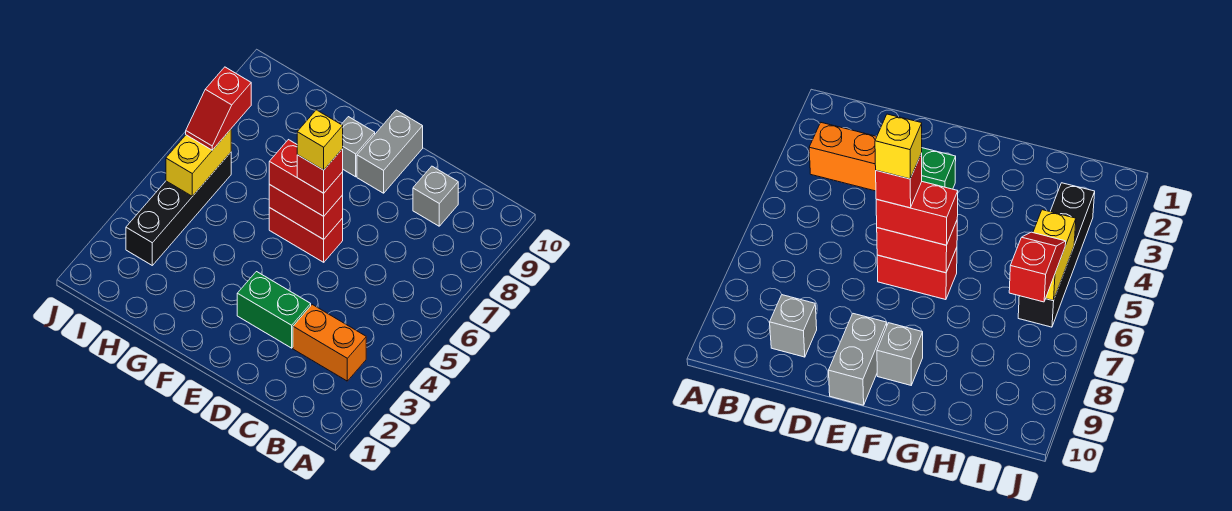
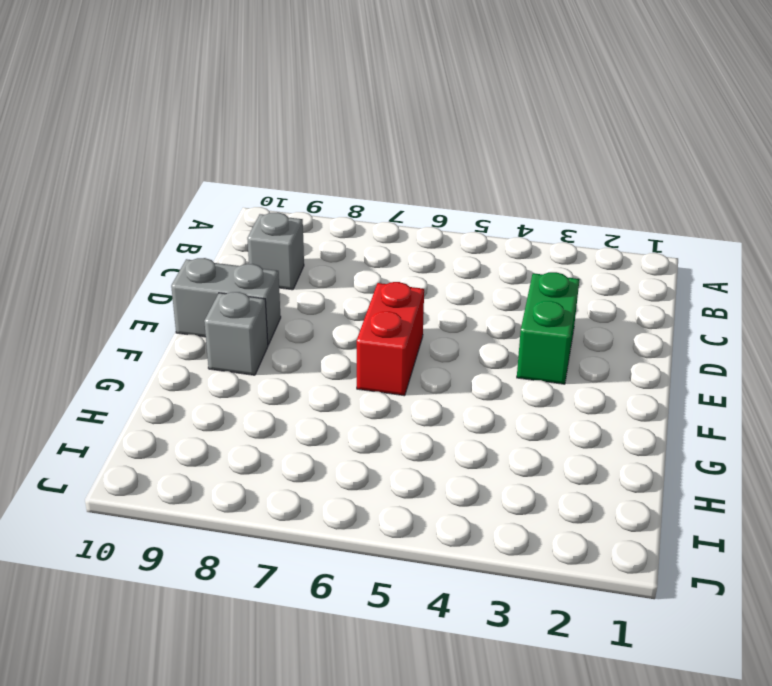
none -> orange 1x2 brick [293,305,366,381]
none -> black 1x4 brick [126,153,231,265]
none -> red 1x2 brick [269,185,343,239]

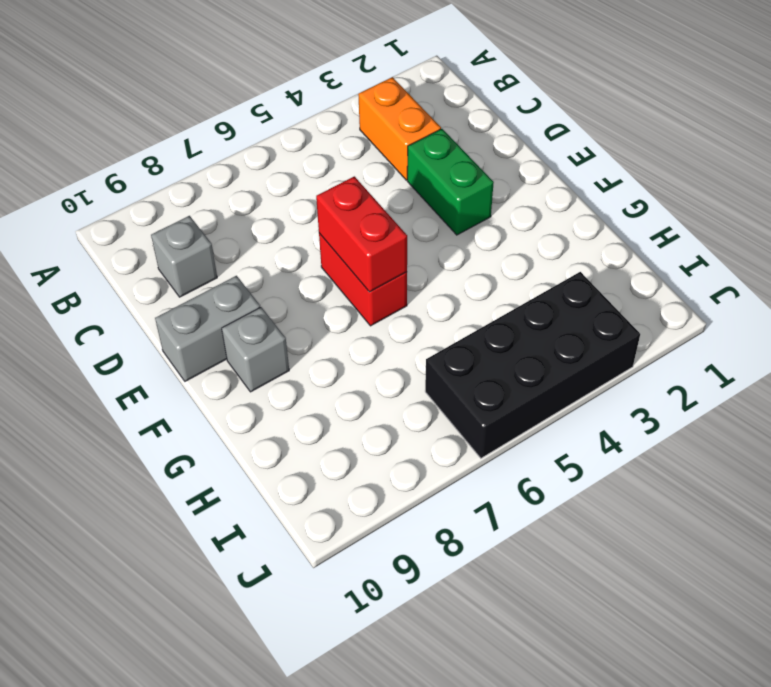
black 2x4 brick [425,272,640,458] -> black 1x4 brick [126,153,231,265]
none -> yellow 1x2 brick [166,129,231,196]
none -> red 1x2 brick [269,140,343,216]
none -> red 1x2 slope [186,67,251,150]

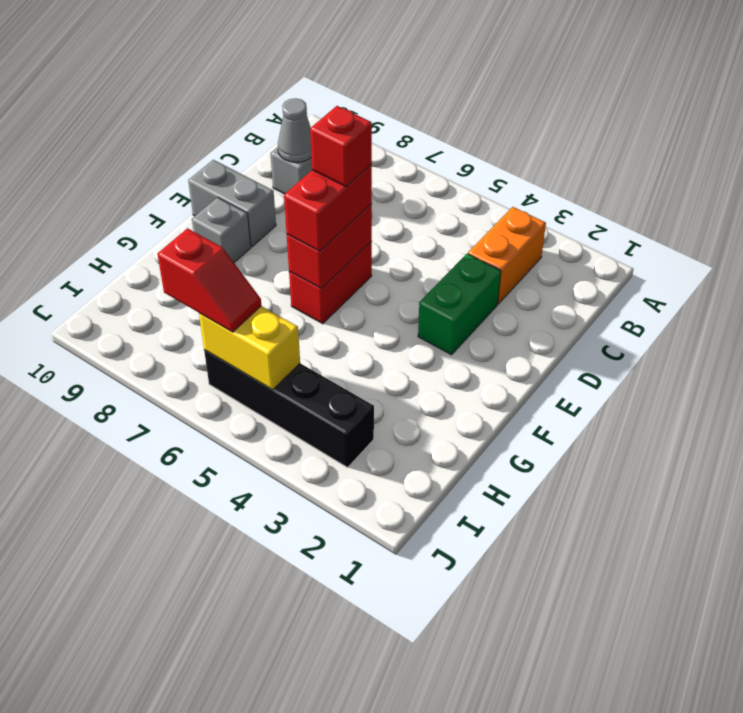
grey 1x1 cone [278,98,311,162] -> none
none -> yellow 1x1 brick [297,110,343,170]

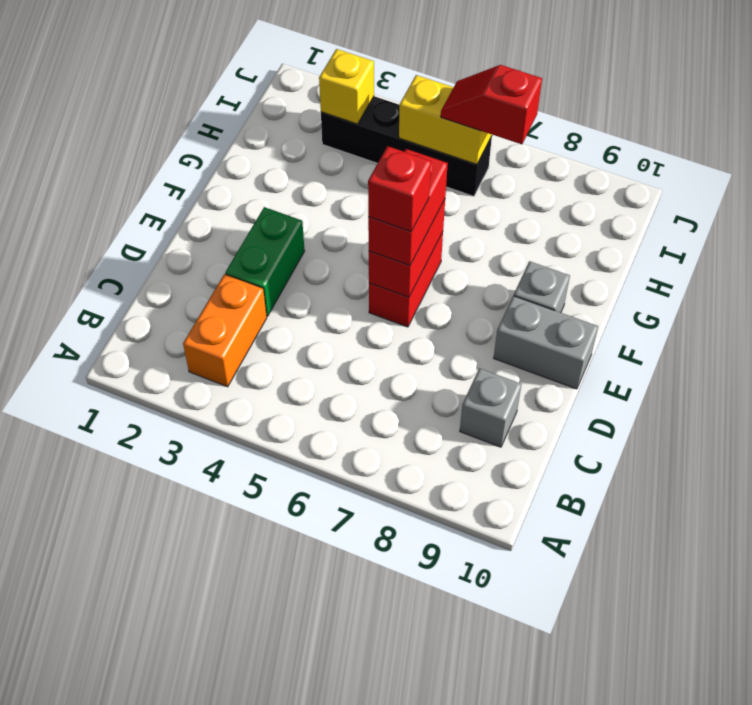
yellow 1x1 brick [319,49,374,124] -> yellow 1x1 brick moved to [297,110,343,170]

